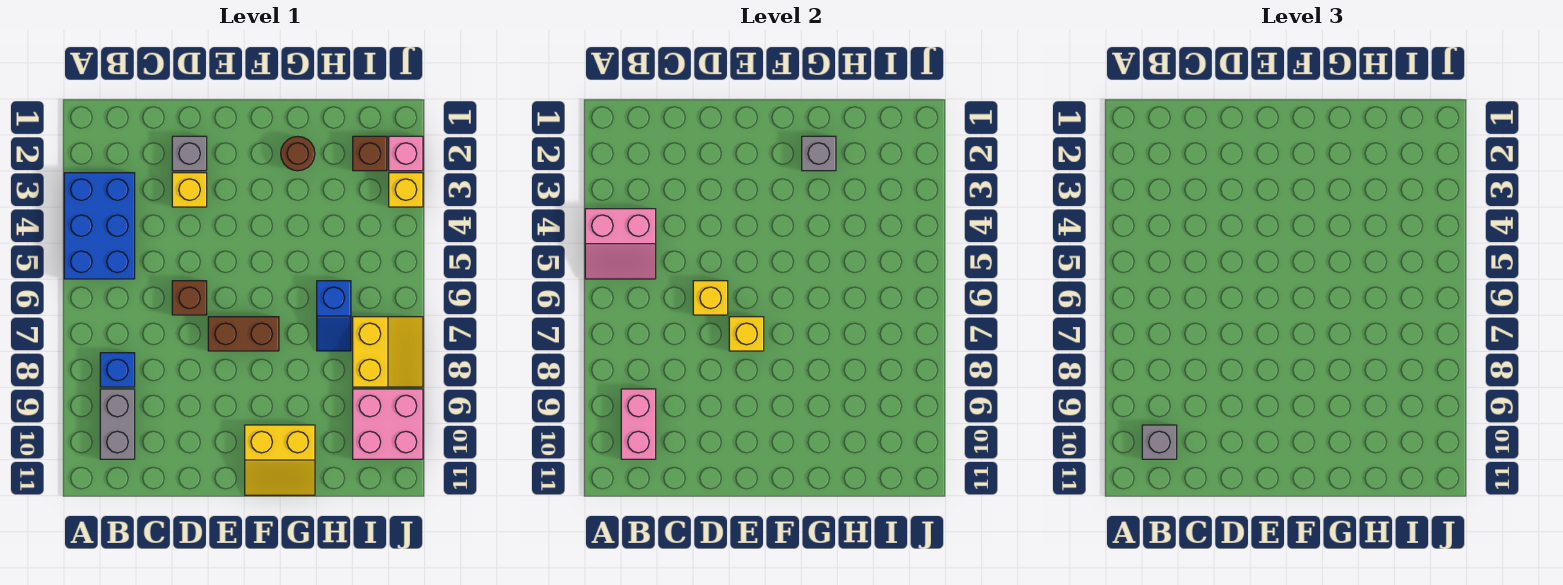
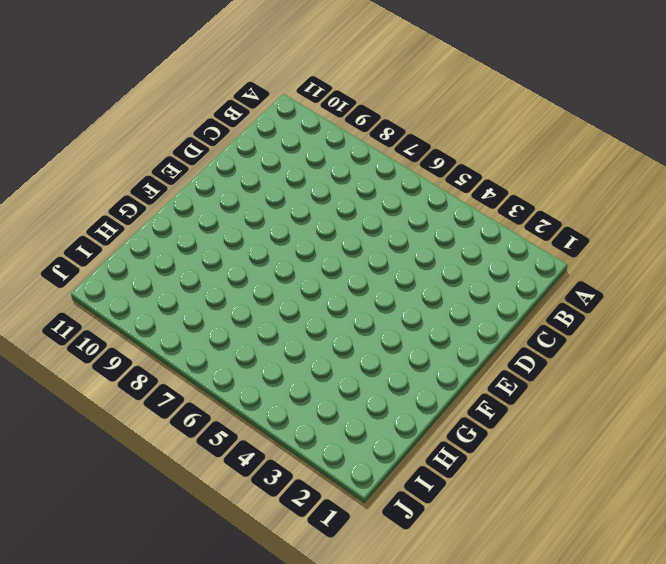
none -> blue 2x3 brick [64,173,135,279]
none -> blue 1x1 brick [100,353,135,387]
none -> grey 1x2 brick [100,389,135,459]

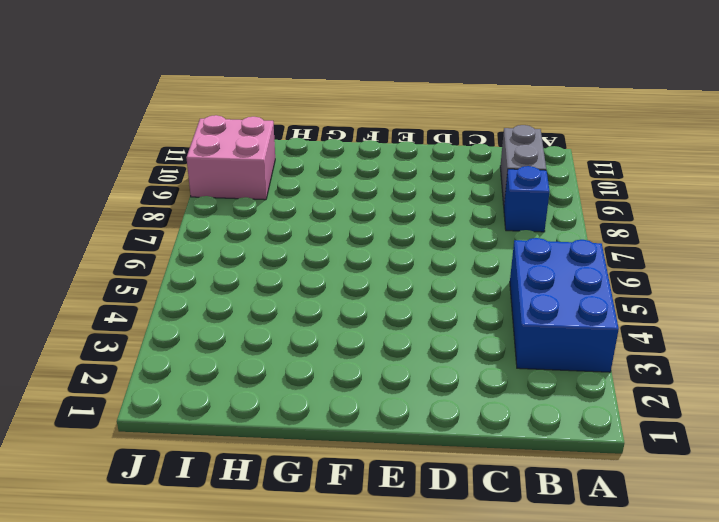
none -> grey 1x1 brick [172,136,207,171]
none -> yellow 1x1 brick [172,173,207,207]
none -> brown 1x1 brick [172,281,207,315]

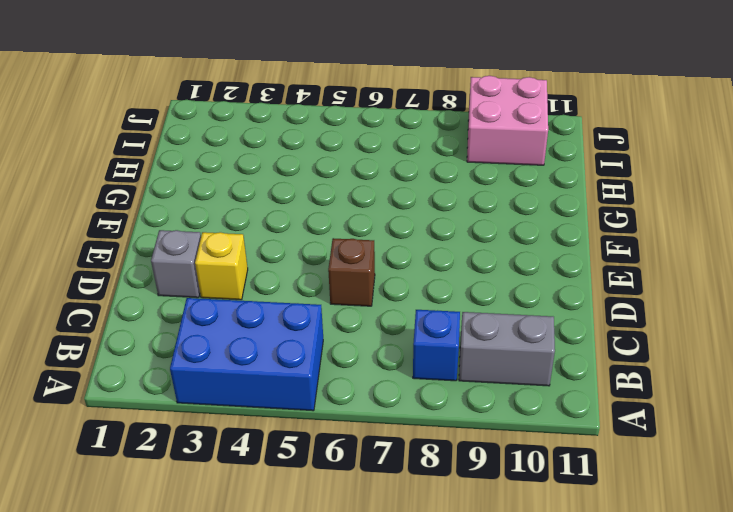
none -> brown 1x2 brick [208,317,279,351]
none -> yellow 2x2 slope [245,425,315,495]
none -> brown 1x1 round brick [281,136,315,171]

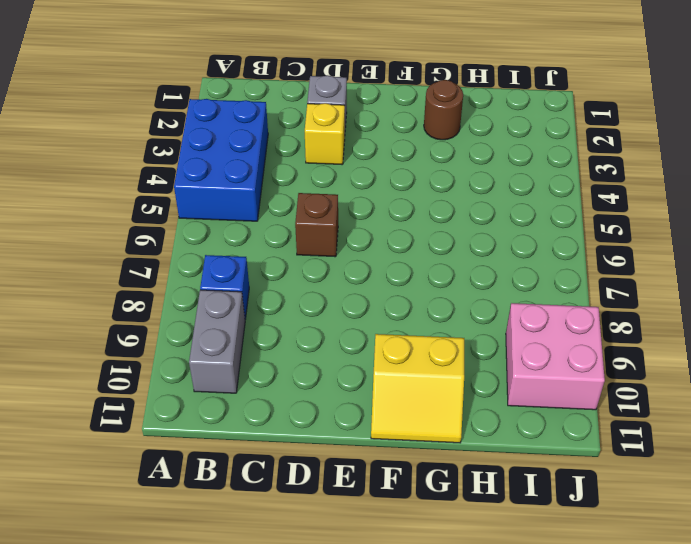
none -> brown 1x2 brick [208,317,279,351]
none -> blue 1x2 slope [317,281,351,351]
none -> brown 1x1 brick [353,136,387,171]

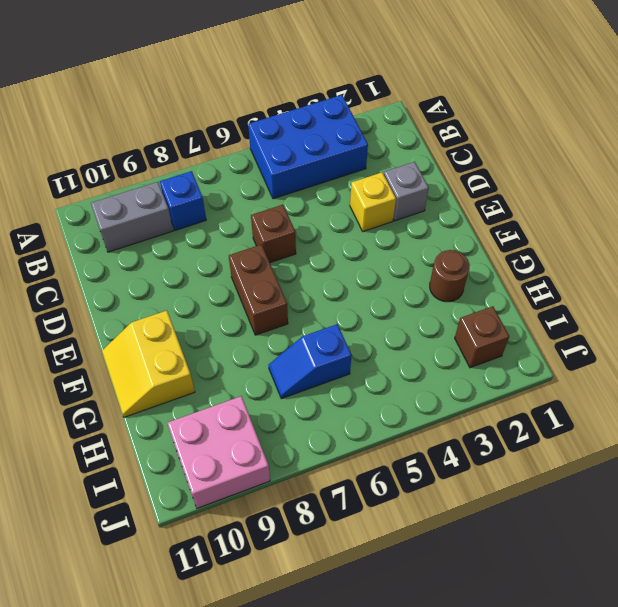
none -> yellow 2x2 slope [353,317,423,387]
none -> pink 1x1 brick [389,136,423,171]
none -> yellow 1x1 brick [389,173,423,207]

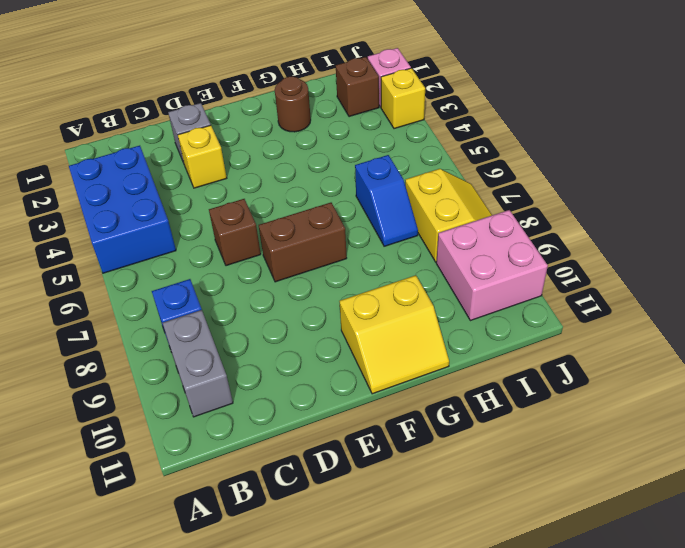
none -> pink 2x2 slope [585,209,656,279]
none -> pink 1x2 brick [621,389,656,459]
none -> yellow 1x1 brick [693,281,728,315]

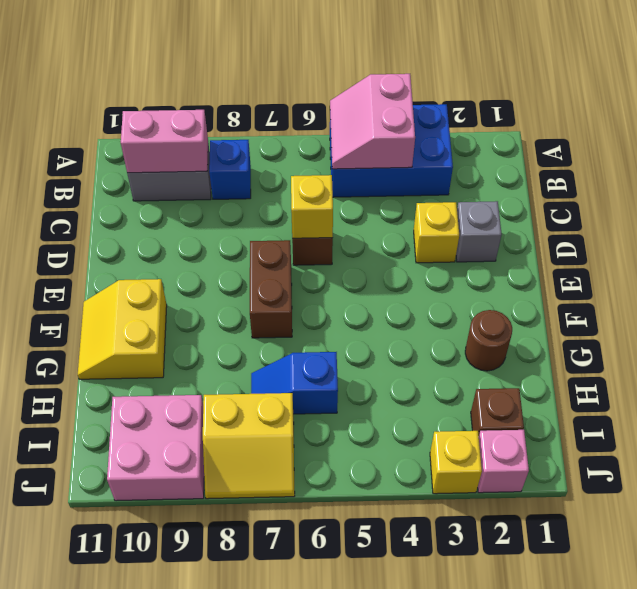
none -> yellow 1x1 brick [729,317,764,351]
none -> grey 1x1 brick [802,136,836,171]
none -> grey 1x1 brick [1142,425,1177,459]

